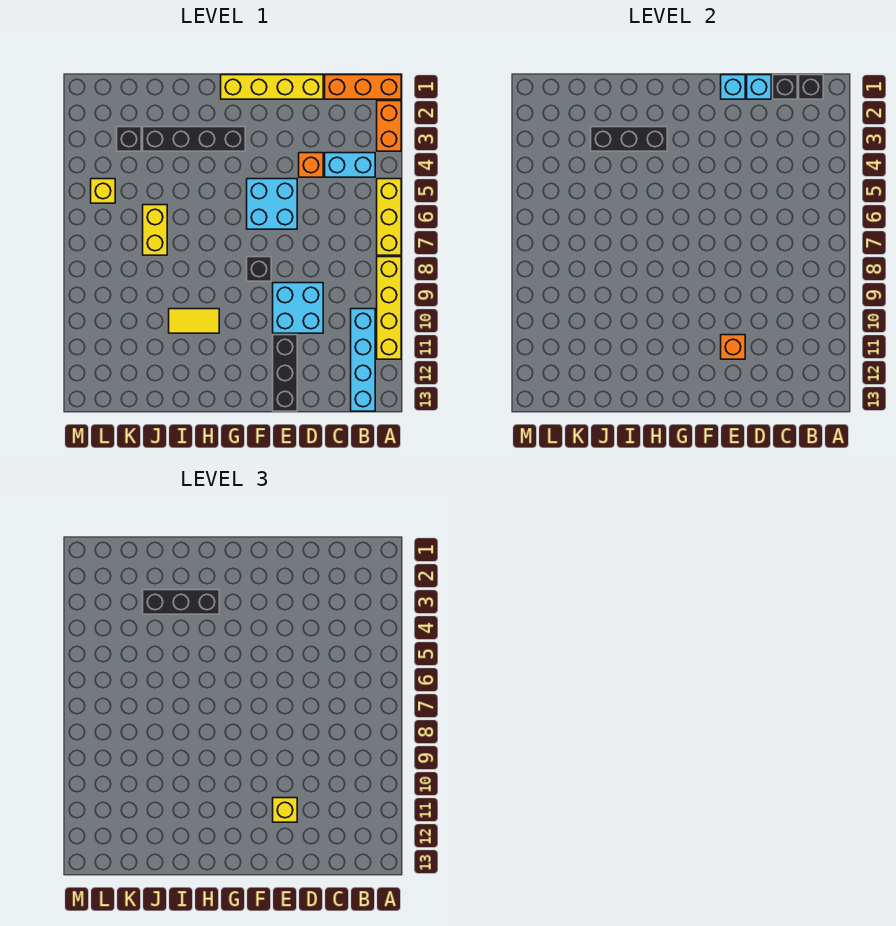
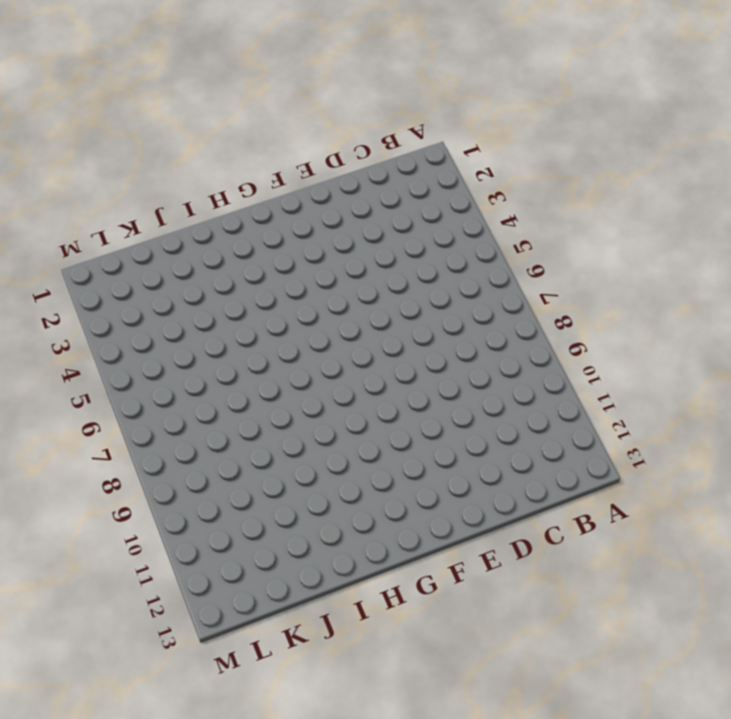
none -> orange 1x3 brick [325,75,401,99]
none -> orange 1x2 brick [377,101,401,151]
none -> yellow 1x3 brick [377,179,401,255]

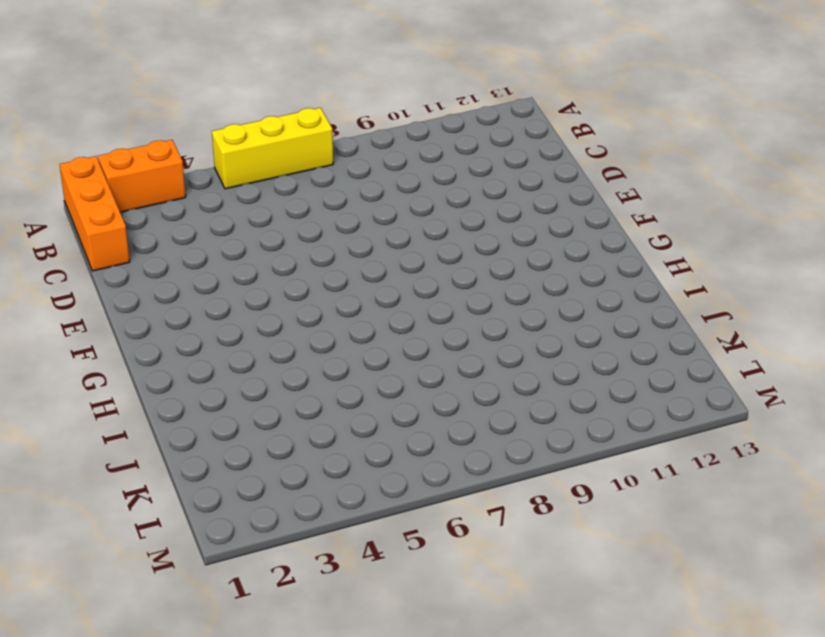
none -> yellow 1x4 brick [377,257,401,359]
none -> cyan 1x2 brick [325,153,375,177]
none -> cyan 1x4 brick [351,309,375,411]

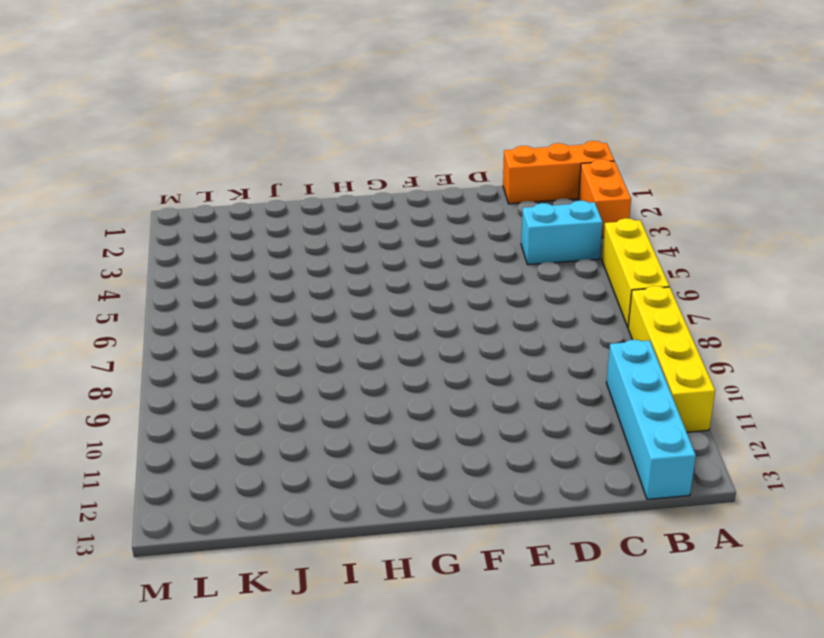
none -> yellow 1x4 brick [221,75,323,99]
none -> orange 1x1 brick [299,153,323,177]
none -> cyan 2x2 brick [273,283,323,333]

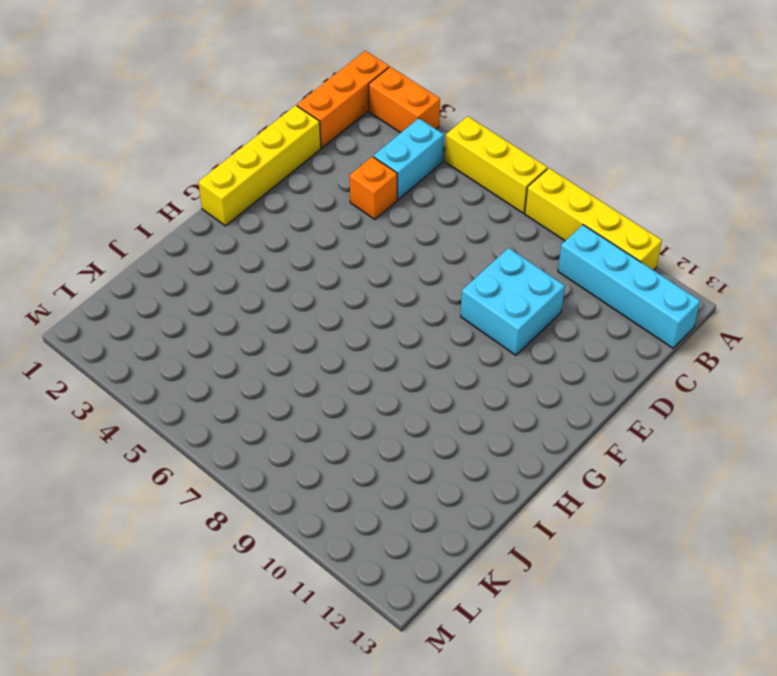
none -> cyan 2x2 brick [247,179,297,229]
none -> black 1x3 brick [273,335,297,411]
none -> black 1x1 brick [247,257,271,281]

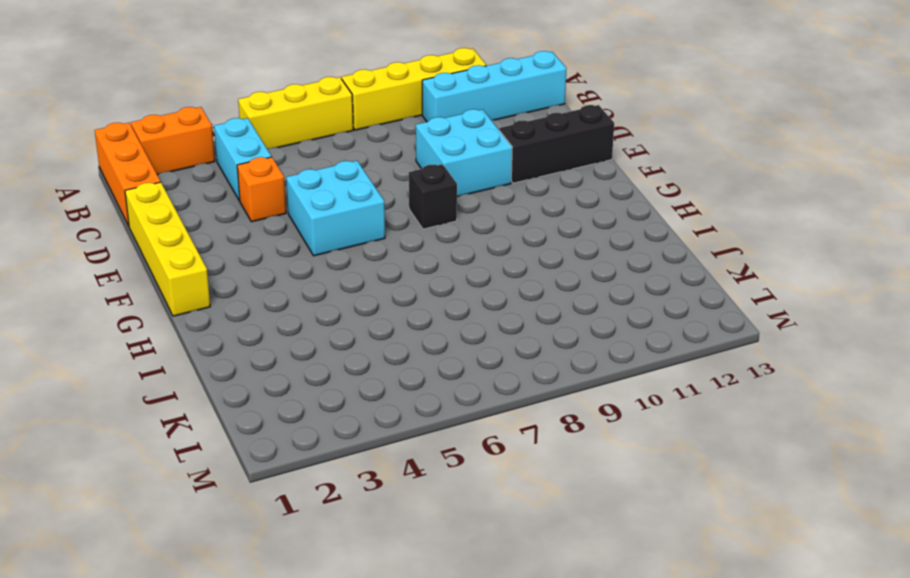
none -> black 1x4 brick [143,127,245,151]
none -> yellow 1x2 tile [169,309,219,333]
none -> yellow 1x2 brick [143,205,167,255]

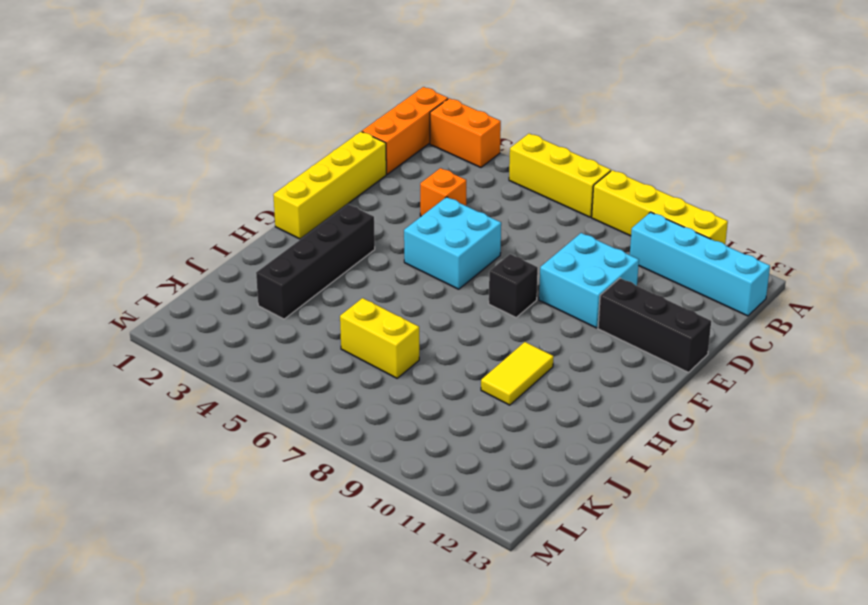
none -> cyan 1x2 brick [325,153,375,177]
none -> black 1x1 brick [117,127,141,151]
none -> yellow 1x1 brick [91,179,115,203]

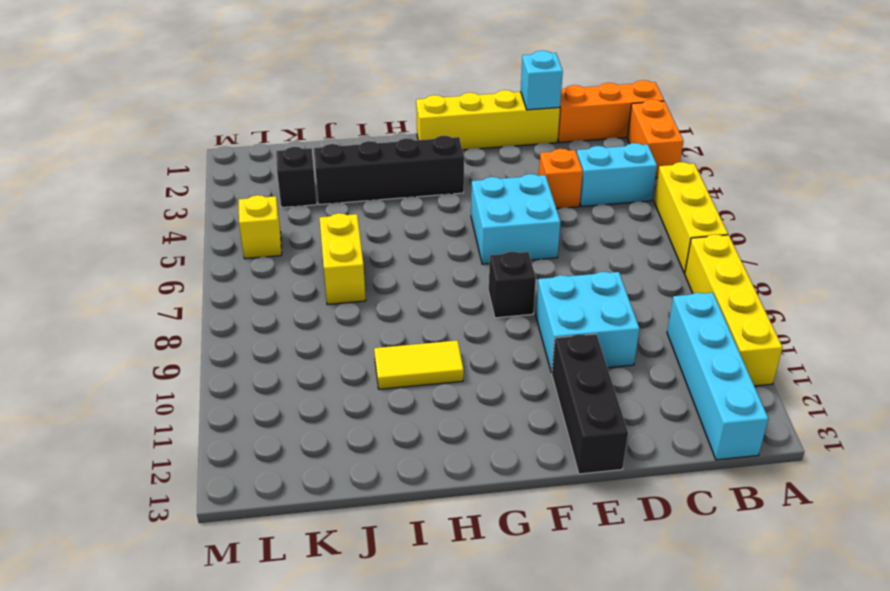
none -> black 1x1 brick [799,75,823,99]
none -> black 1x1 brick [773,75,797,99]
none -> cyan 1x1 brick [721,75,745,99]

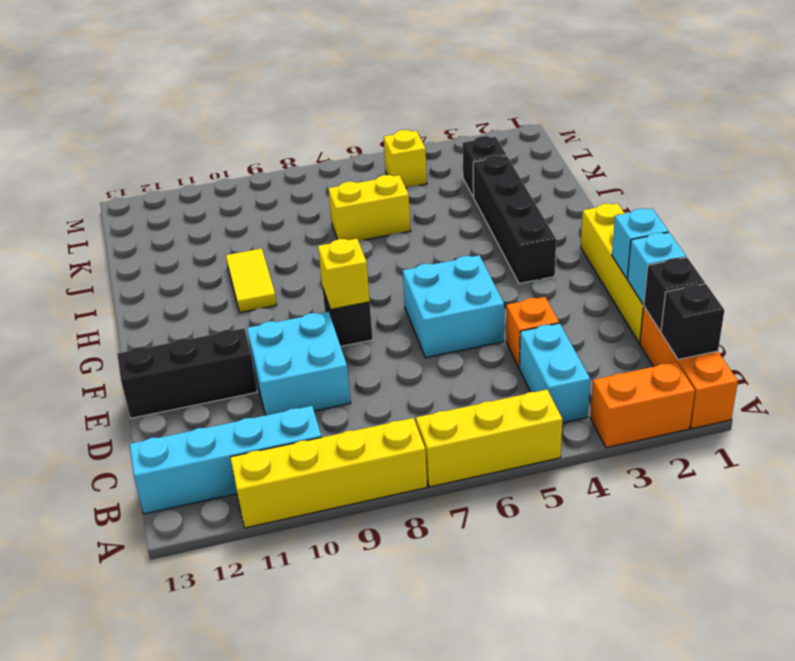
yellow 1x1 brick [318,239,370,309] -> yellow 1x1 brick moved to [273,798,297,822]
none -> orange 1x1 brick [721,335,745,359]
none -> black 1x3 brick [591,127,667,151]
none -> black 1x3 brick [143,590,219,614]

